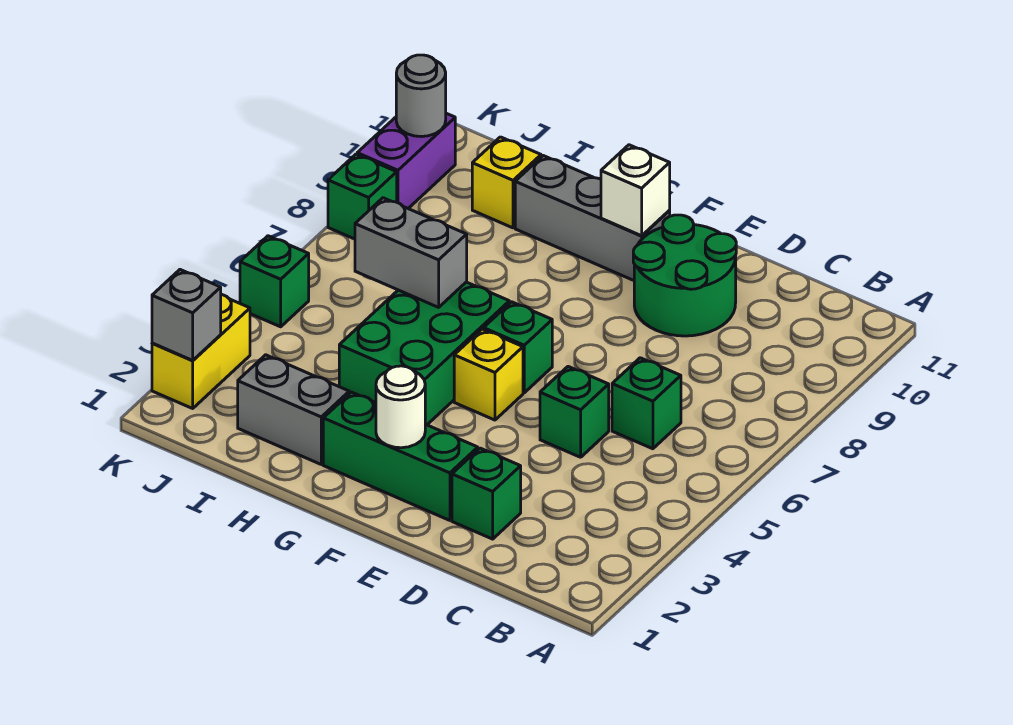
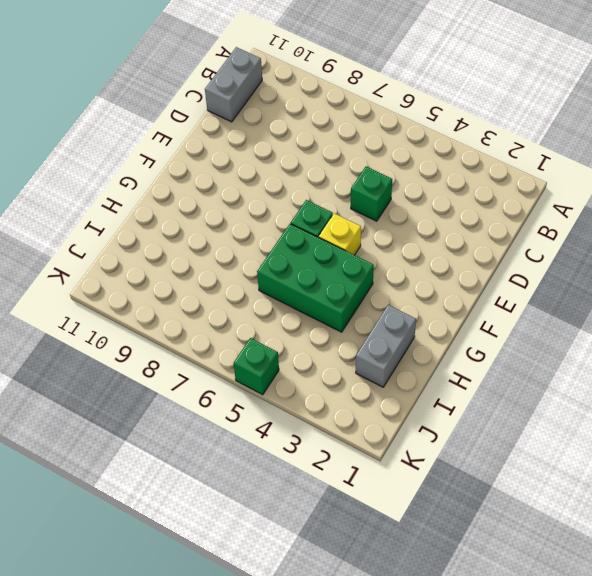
grey 1x2 brick [205,47,262,122] -> grey 1x2 brick moved to [355,198,467,307]
none -> green 1x1 brick [612,358,681,449]
none -> green 1x1 brick [452,448,521,539]
none -> green 2x2 round brick [633,215,736,336]

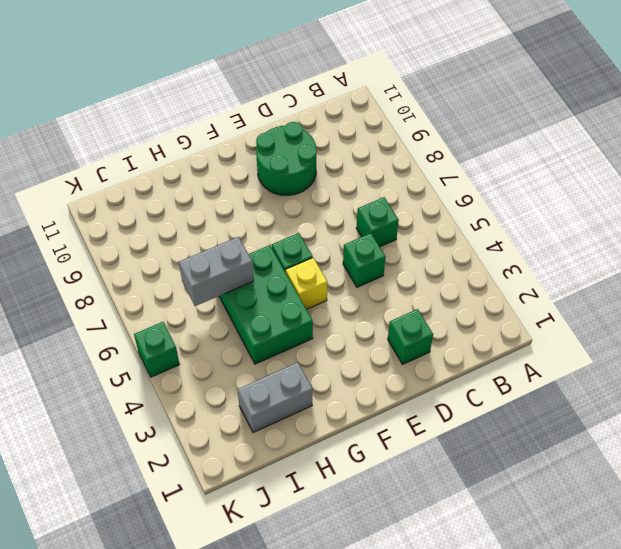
none -> green 1x3 brick [323,392,478,520]
none -> grey 1x3 brick [515,156,670,280]
none -> yellow 1x1 brick [472,137,541,228]

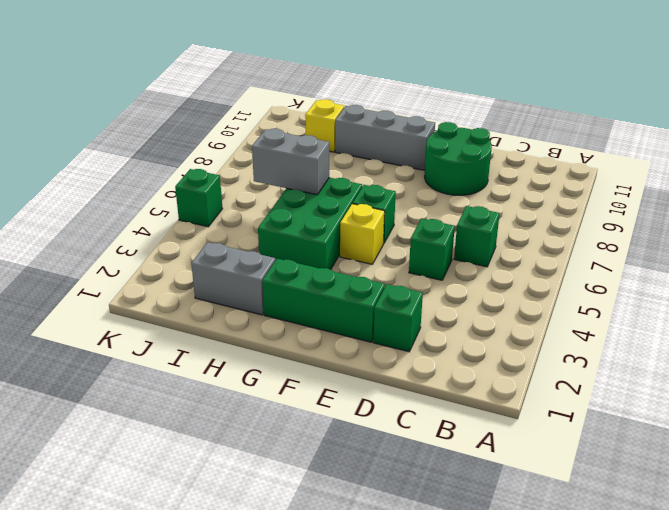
none -> yellow 1x2 brick [152,294,250,408]
none -> green 1x1 brick [328,154,397,239]
none -> purple 1x2 brick [357,113,455,208]

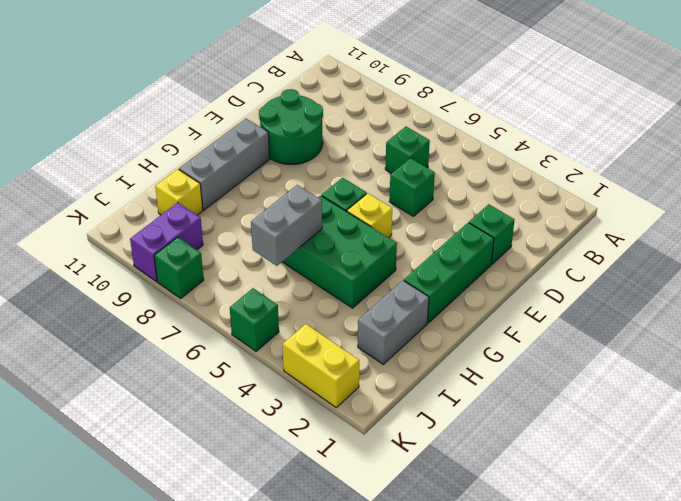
purple 1x2 brick [130,203,203,282] -> purple 1x2 brick turned to [357,113,455,208]
none -> white 1x1 round brick [376,366,425,448]
none -> white 1x1 brick [601,145,670,236]
none -> grey 1x1 brick [152,270,221,360]

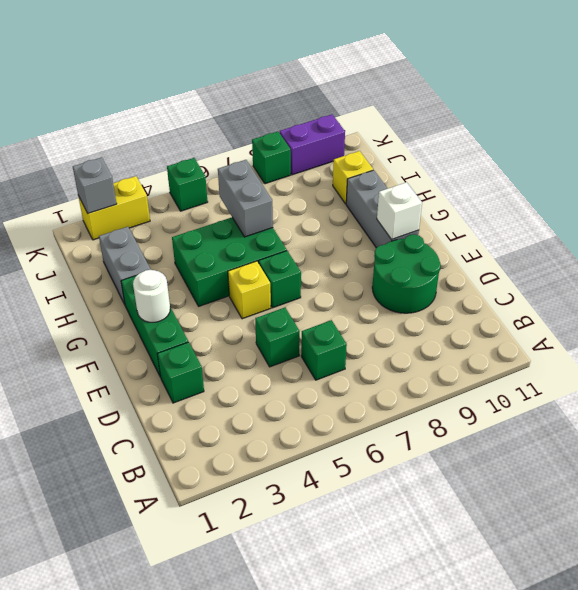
none -> grey 1x1 round brick [396,55,446,137]

